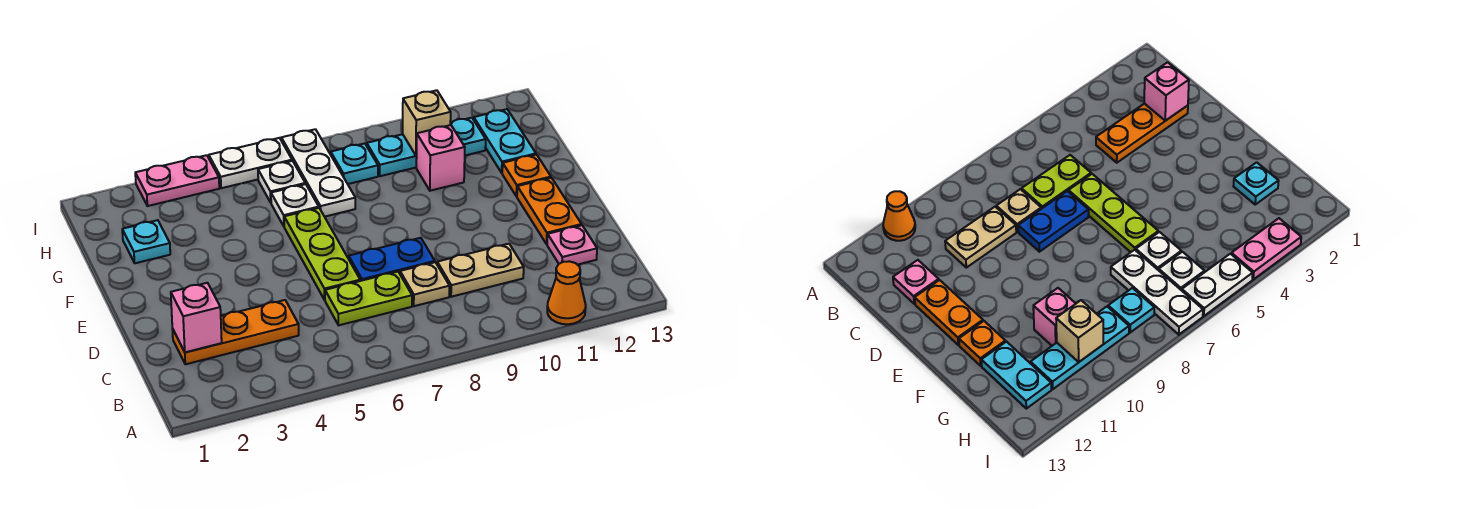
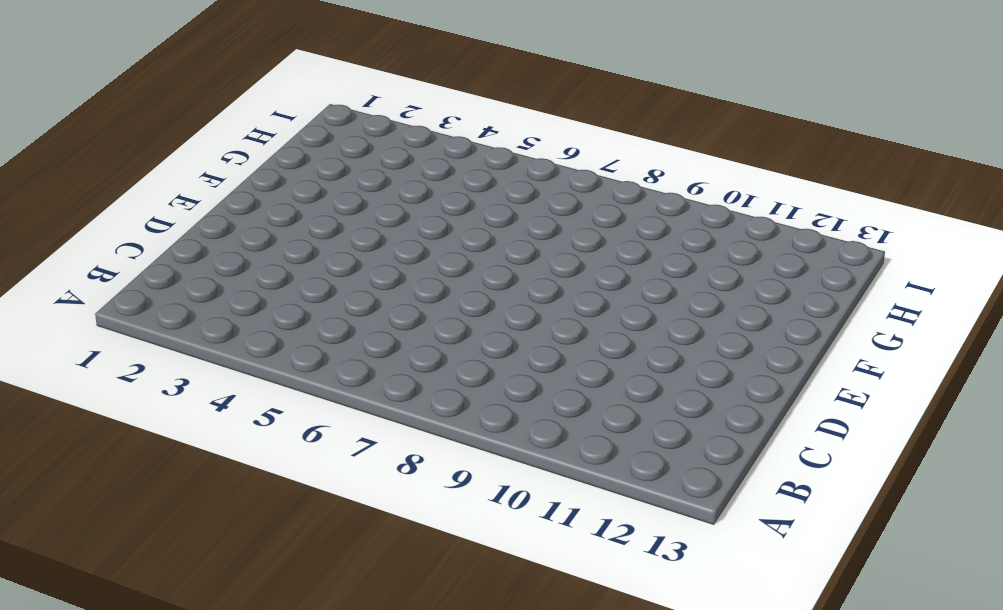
none -> orange 1x1 cone [547,261,586,324]
none -> orange 1x3 plate [172,300,299,364]
none -> lime 1x2 plate [325,272,412,325]

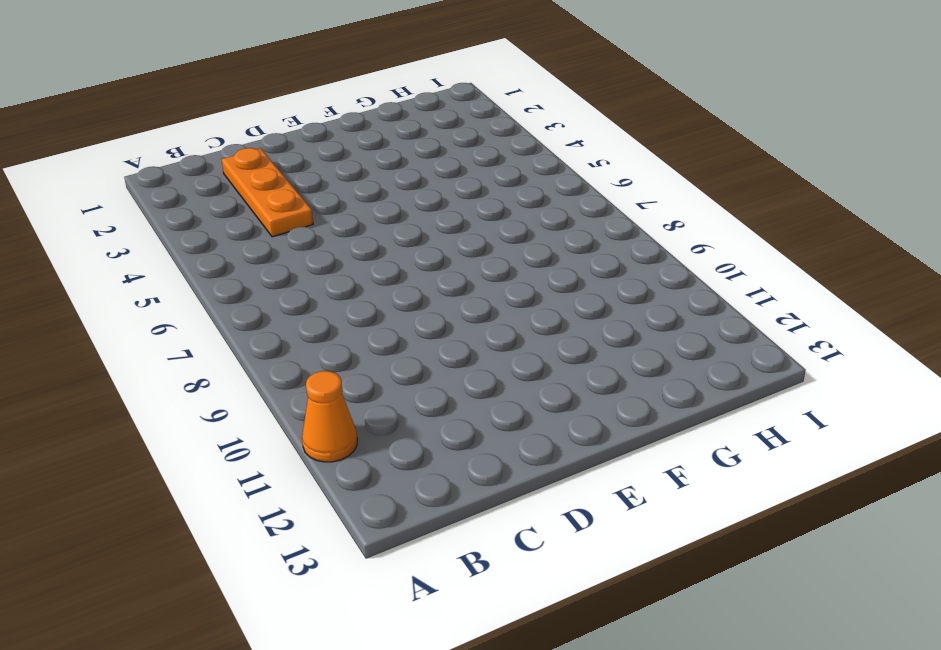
none -> lime 1x2 plate [325,272,412,325]
none -> tan 1x1 plate [400,262,450,306]
none -> tan 1x2 plate [437,244,524,297]

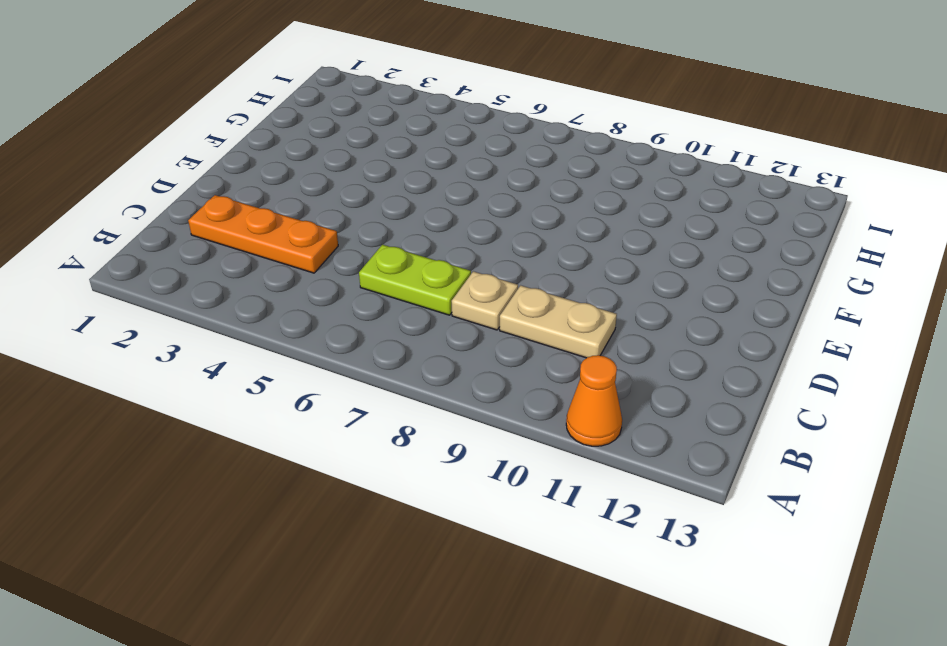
none -> pink 1x1 plate [547,225,597,265]
none -> lime 1x3 plate [284,208,360,300]
none -> blue 1x2 plate [349,238,435,281]

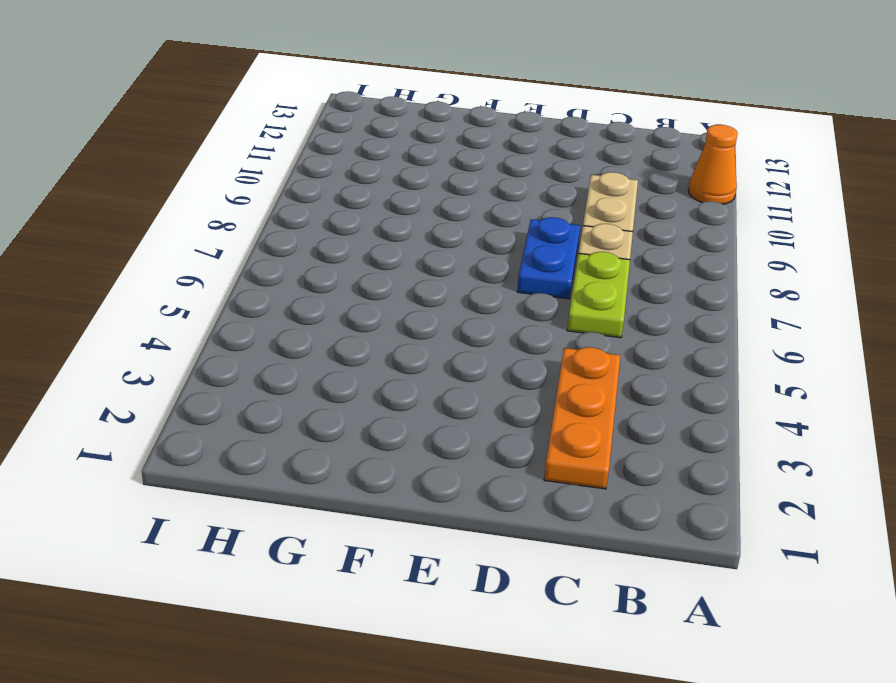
none -> pink 1x1 plate [547,225,597,265]
none -> lime 1x3 plate [284,208,360,300]
none -> orange 1x2 plate [517,178,581,244]

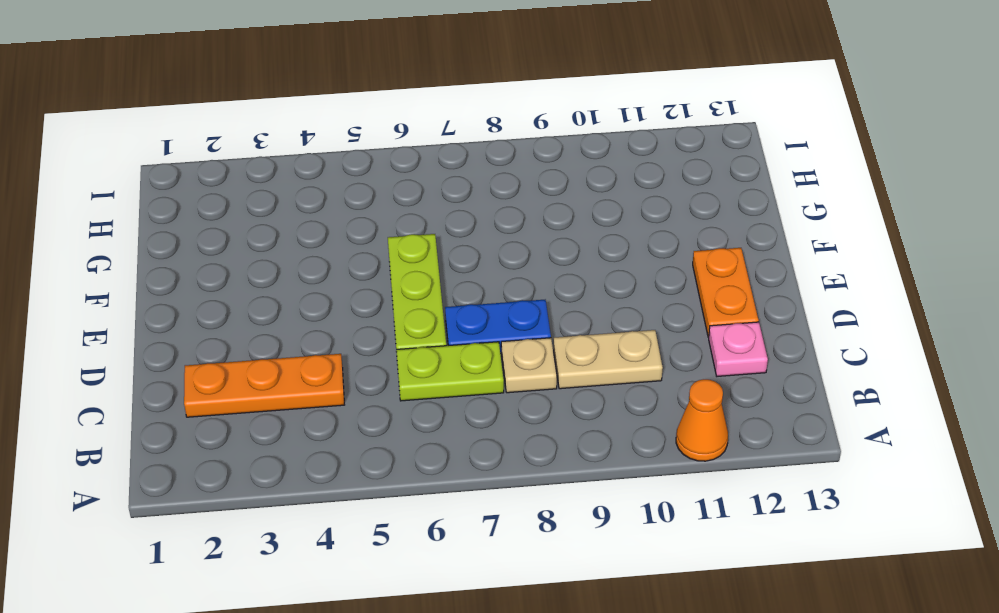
none -> orange 1x1 plate [502,155,551,196]
none -> cyan 1x1 plate [122,220,170,263]
none -> white 1x1 plate [271,184,319,226]

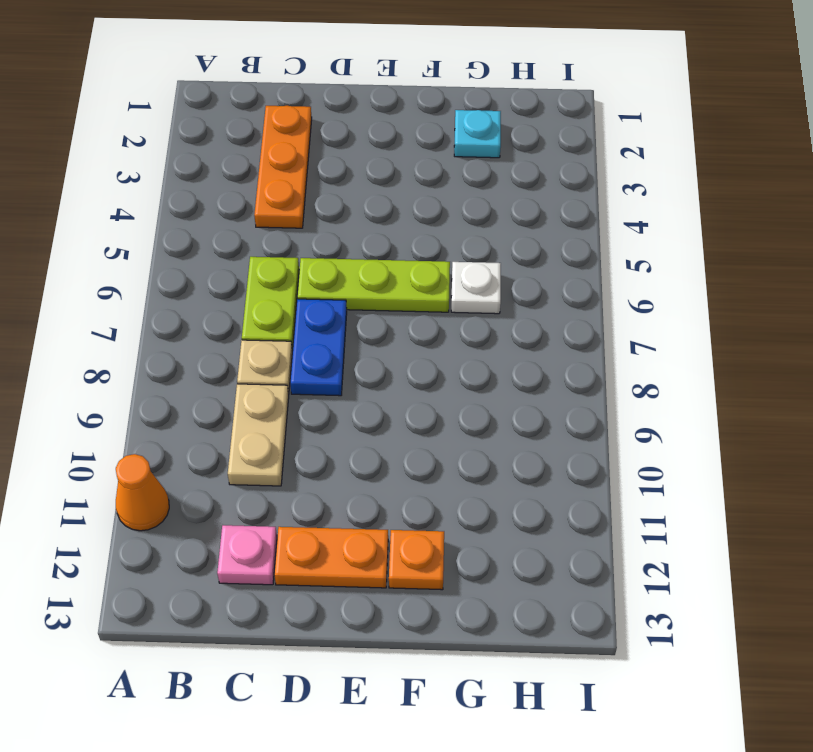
none -> white 1x3 plate [281,129,355,217]
none -> pink 1x1 brick [416,125,465,191]
none -> cyan 1x2 plate [474,109,536,173]

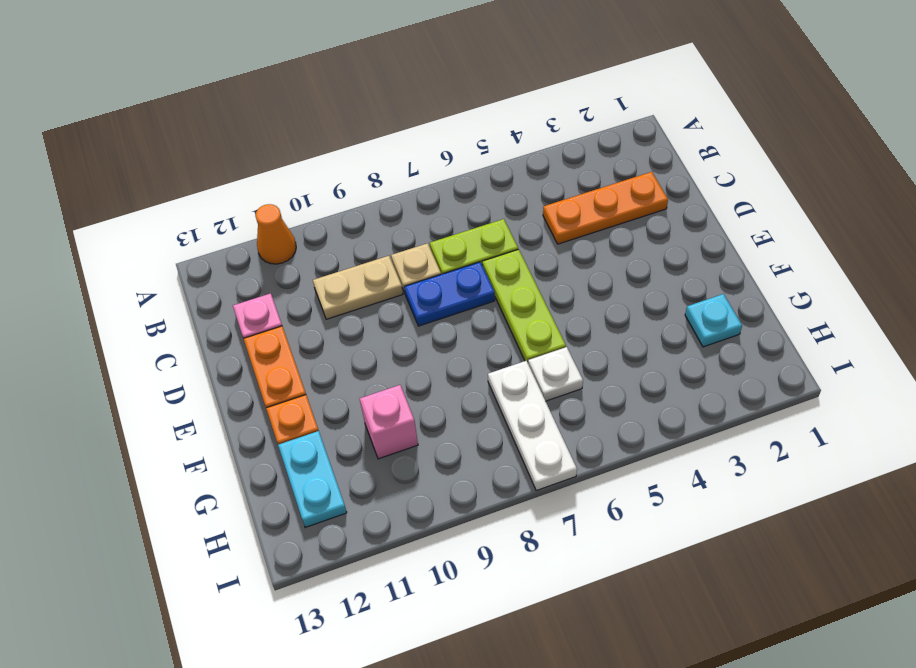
none -> white 1x1 plate [258,161,305,202]
none -> cyan 1x1 plate [331,143,378,184]
none -> cyan 1x3 plate [367,118,486,176]

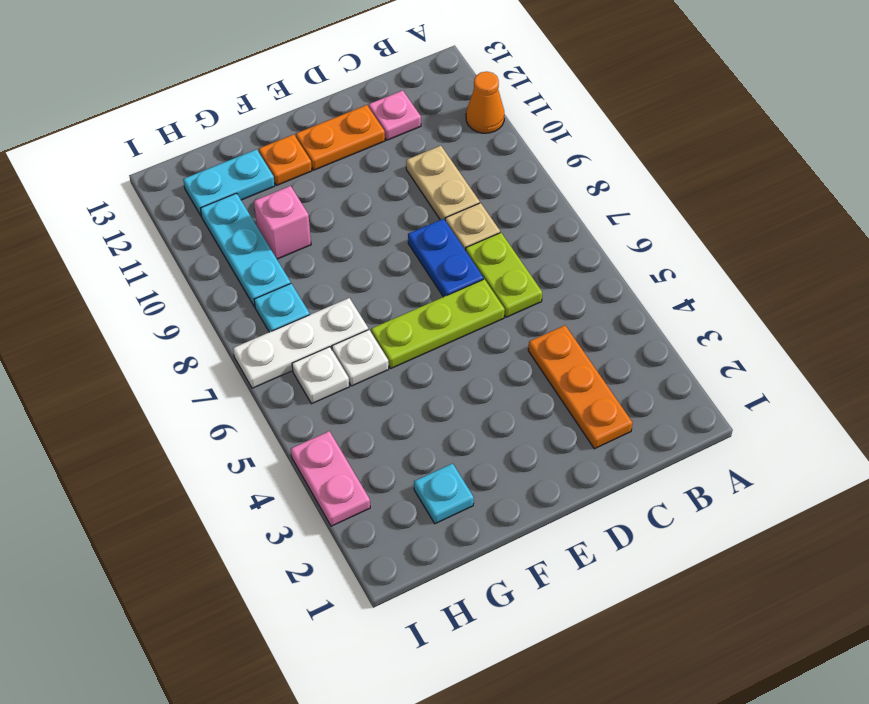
none -> white 1x2 plate [209,138,292,188]
none -> pink 1x1 brick [171,283,222,352]
none -> tan 1x1 brick [403,90,451,156]

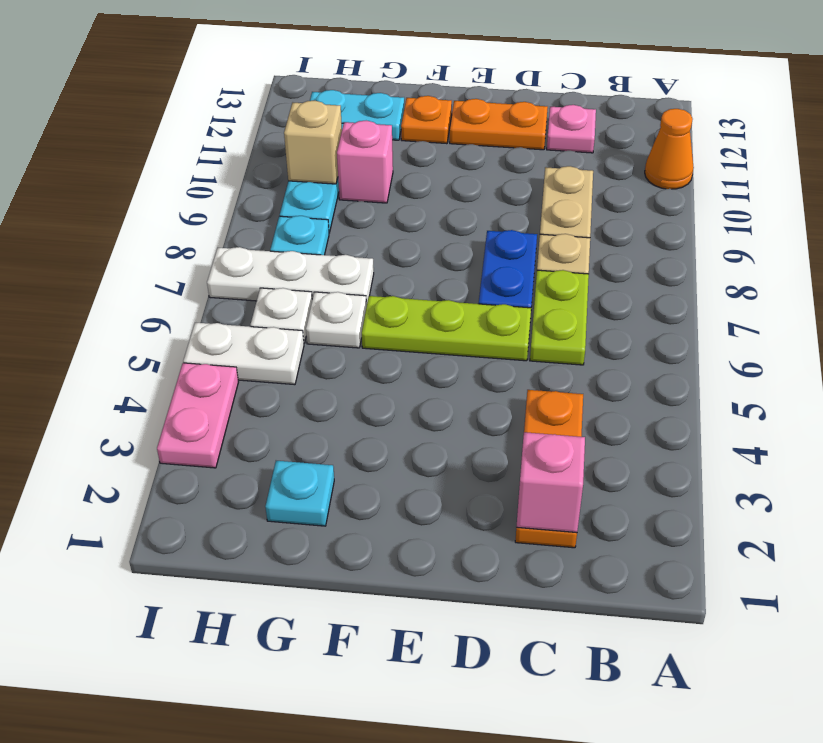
white 1x2 plate [183,322,304,385] -> white 1x2 plate turned to [209,138,292,188]

